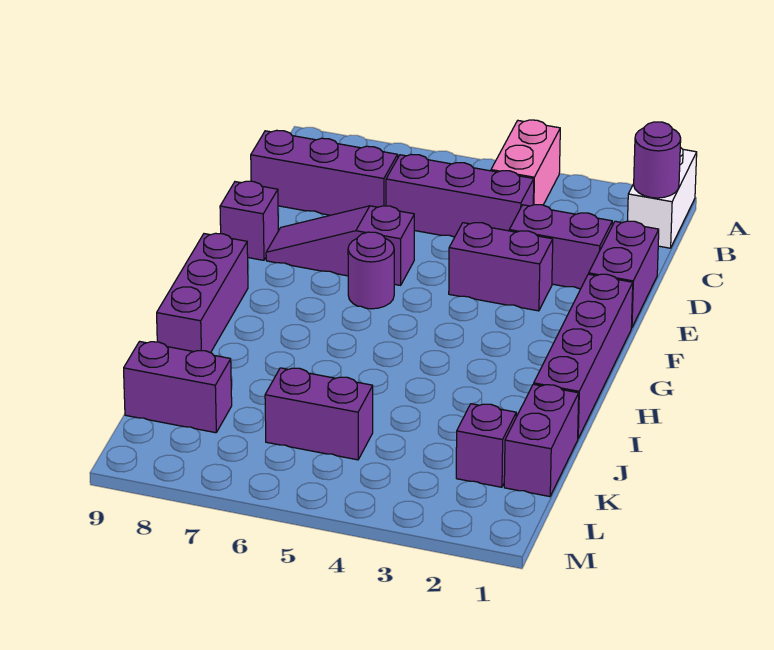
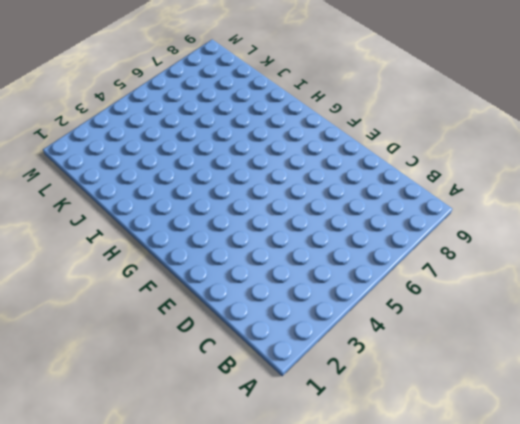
none -> white 1x2 brick [628,147,697,248]
none -> pink 1x2 brick [491,120,560,205]
none -> purple 1x3 brick [386,154,534,237]

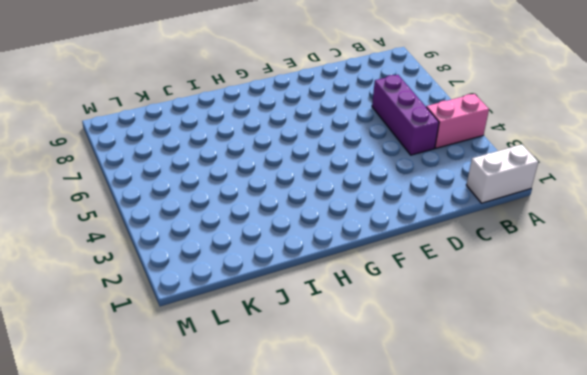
none -> purple 1x3 brick [251,130,398,215]
none -> purple 1x2 brick [589,221,659,328]
none -> purple 1x2 brick [509,205,612,289]

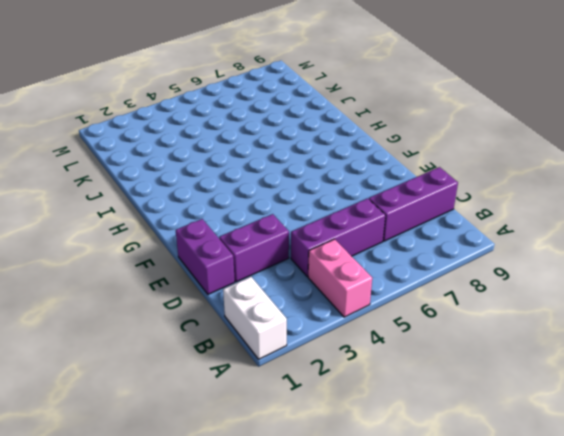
none -> purple 1x2 brick [449,223,553,311]
none -> purple 1x3 slope [266,206,414,285]
none -> purple 1x1 brick [220,181,278,260]

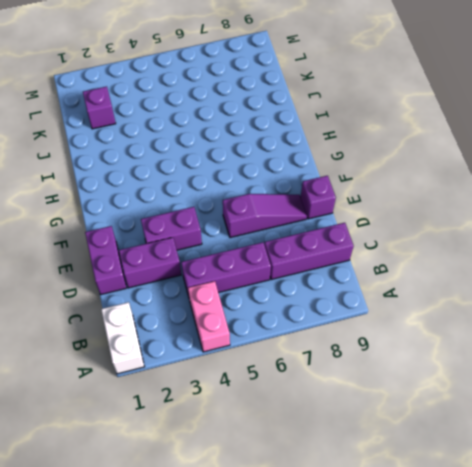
none -> purple 1x4 brick [534,274,633,438]
none -> purple 1x1 round brick [348,232,394,309]
none -> purple 1x3 brick [157,233,248,353]

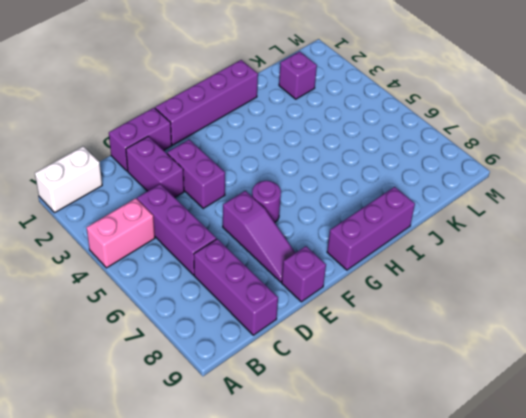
none -> purple 1x2 brick [504,384,579,497]
none -> purple 1x2 brick [265,368,373,460]
none -> purple 1x2 brick [124,341,232,433]

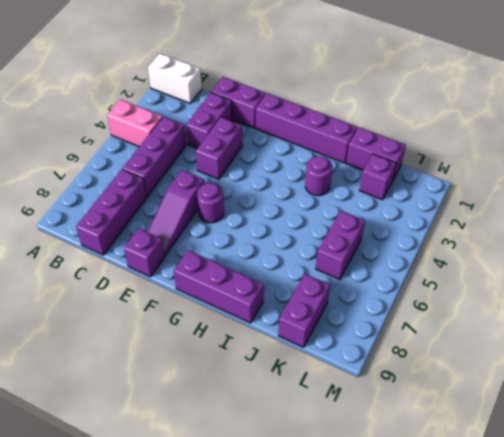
purple 1x1 round brick [305,156,332,196] -> purple 1x1 round brick moved to [634,122,681,198]

